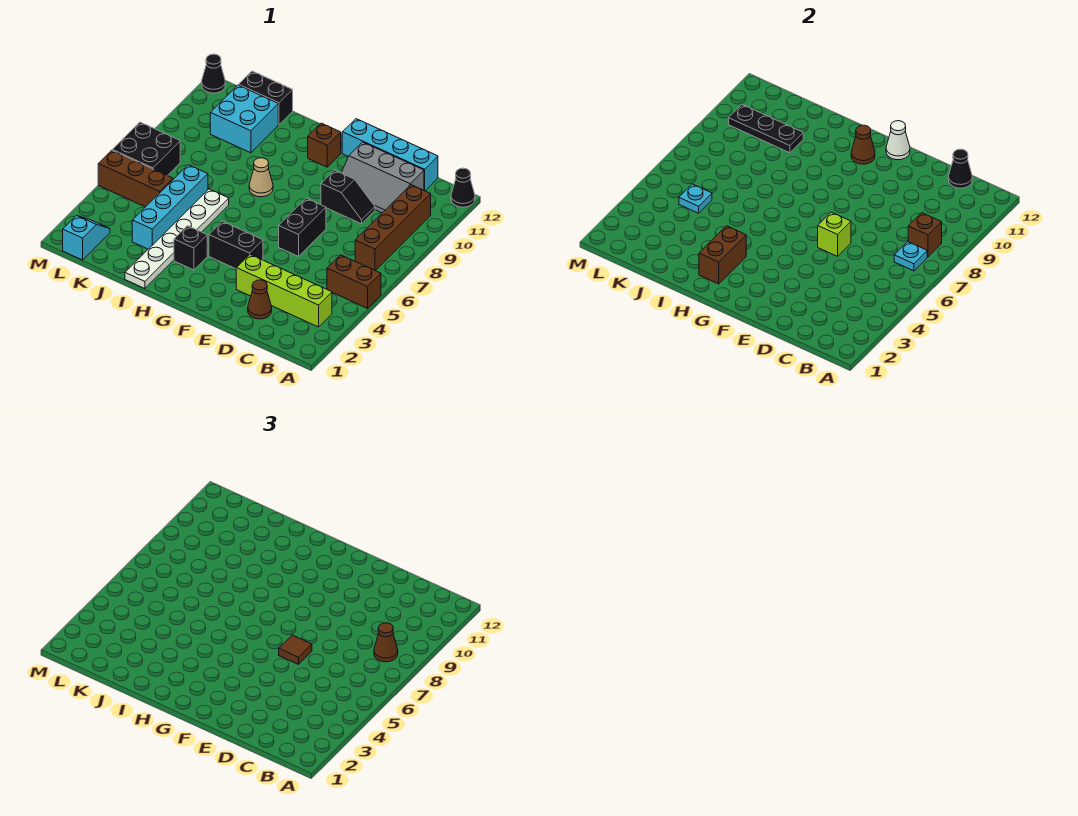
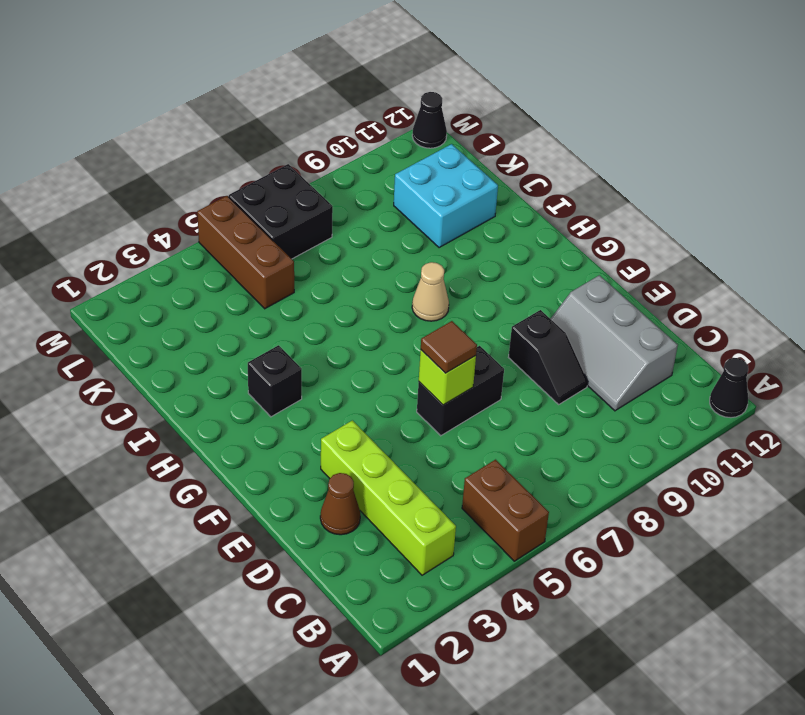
none -> brown 1x4 brick [355,185,431,271]
none -> cyan 1x4 brick [342,119,438,191]
none -> black 1x2 brick [209,221,263,269]
none -> brown 1x1 brick [308,123,341,167]

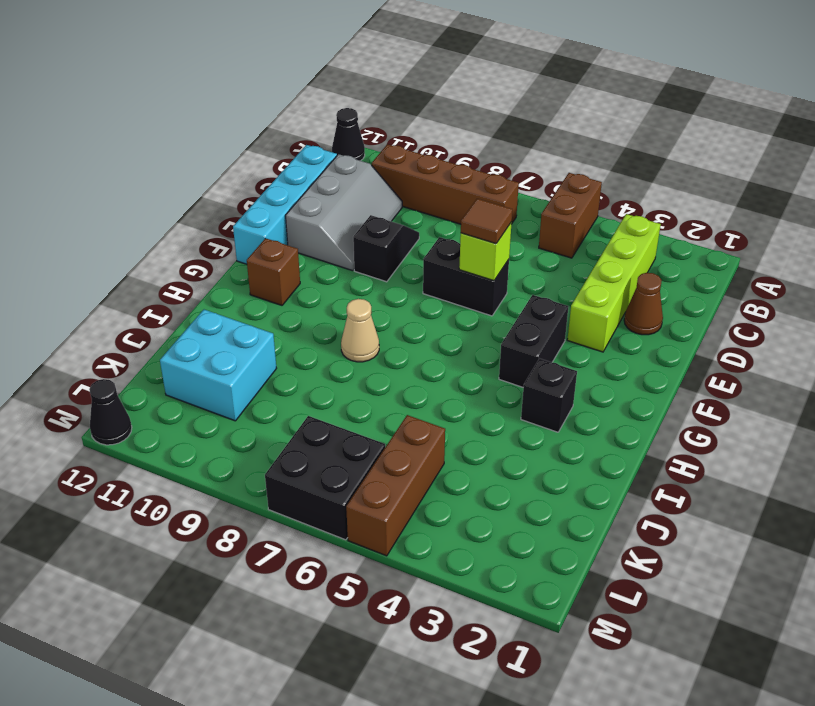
none -> white 1x6 plate [125,189,229,289]
none -> cyan 1x4 brick [132,165,208,249]
none -> black 1x2 brick [239,71,293,125]
none -> cyan 1x2 slope [63,216,110,260]

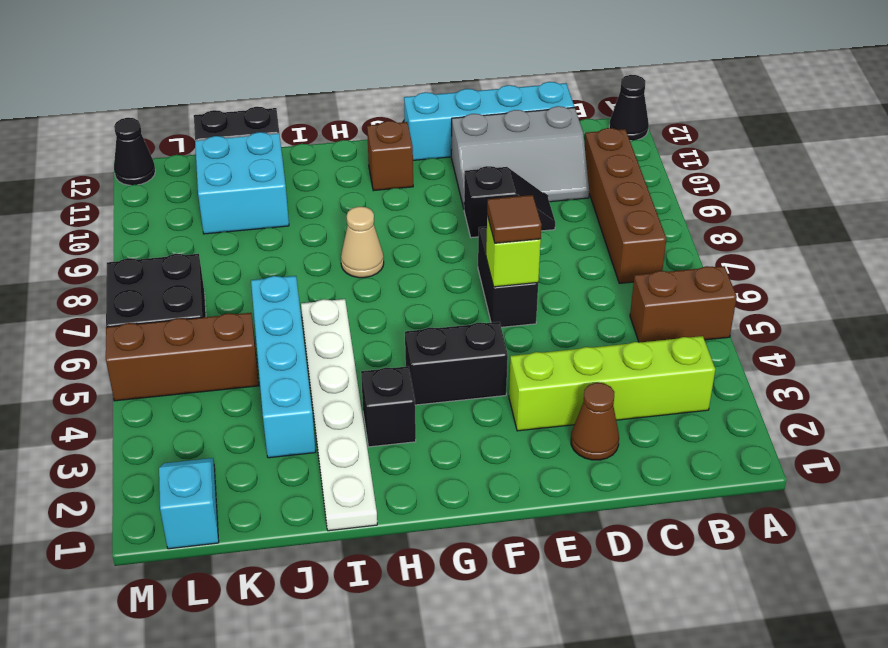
none -> cyan 1x1 plate [894,242,927,271]
none -> brown 1x1 brick [908,213,942,257]
none -> black 1x1 cone [949,149,972,188]
none -> white 1x1 cone [886,121,910,160]

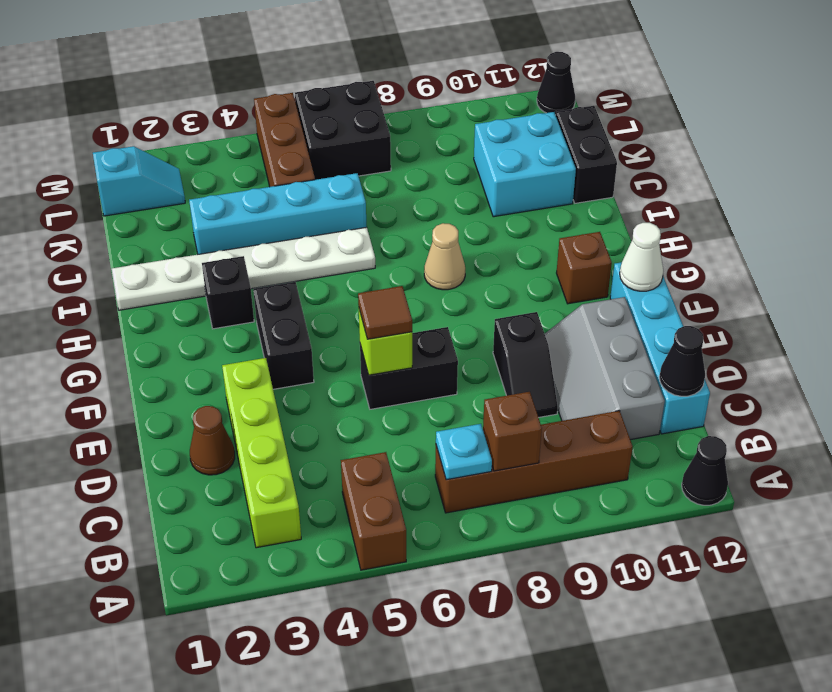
none -> brown 1x1 cone [851,125,875,164]
none -> brown 1x2 brick [699,226,746,284]
none -> black 1x3 plate [729,105,803,153]
none -> cyan 1x1 plate [679,184,712,213]

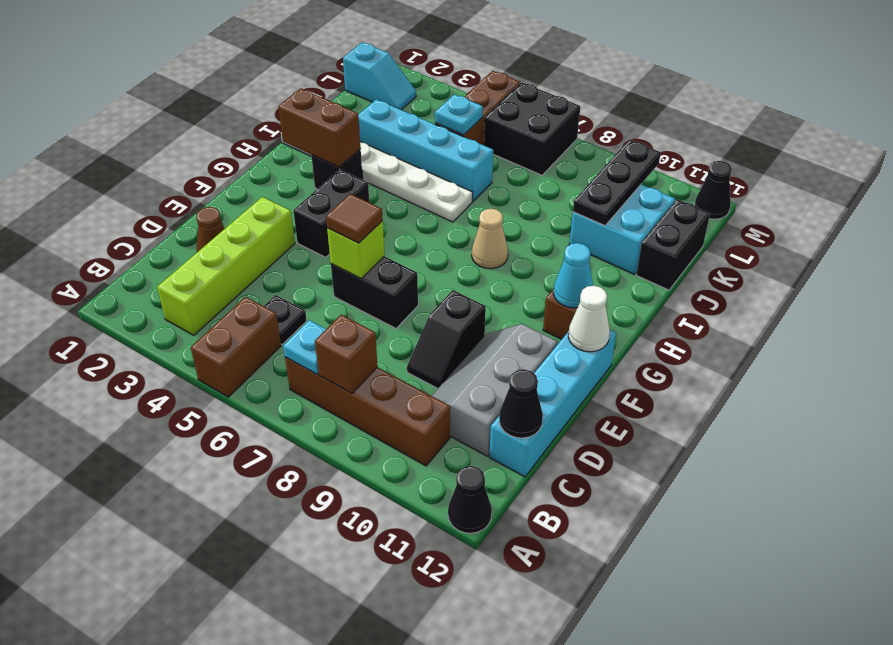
black 1x1 plate [264,295,307,344] -> none
cyan 1x1 cone [553,243,593,308] -> brown 1x1 cone [851,125,875,164]
none -> brown 1x1 cone [374,623,398,662]

